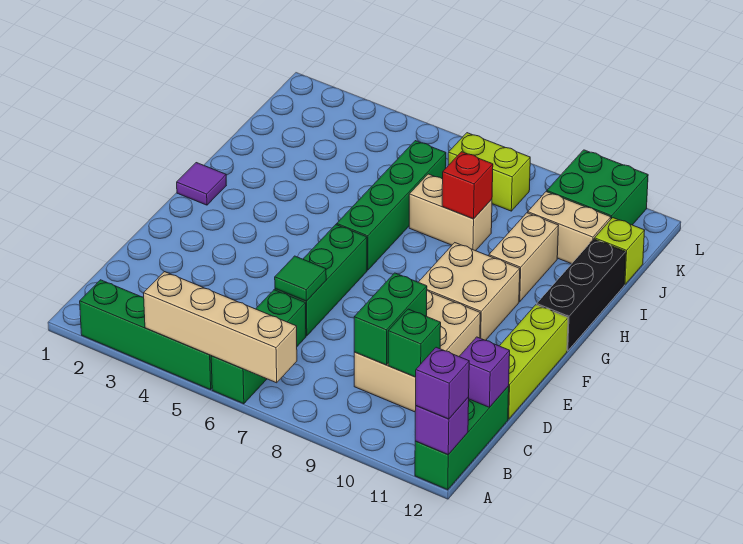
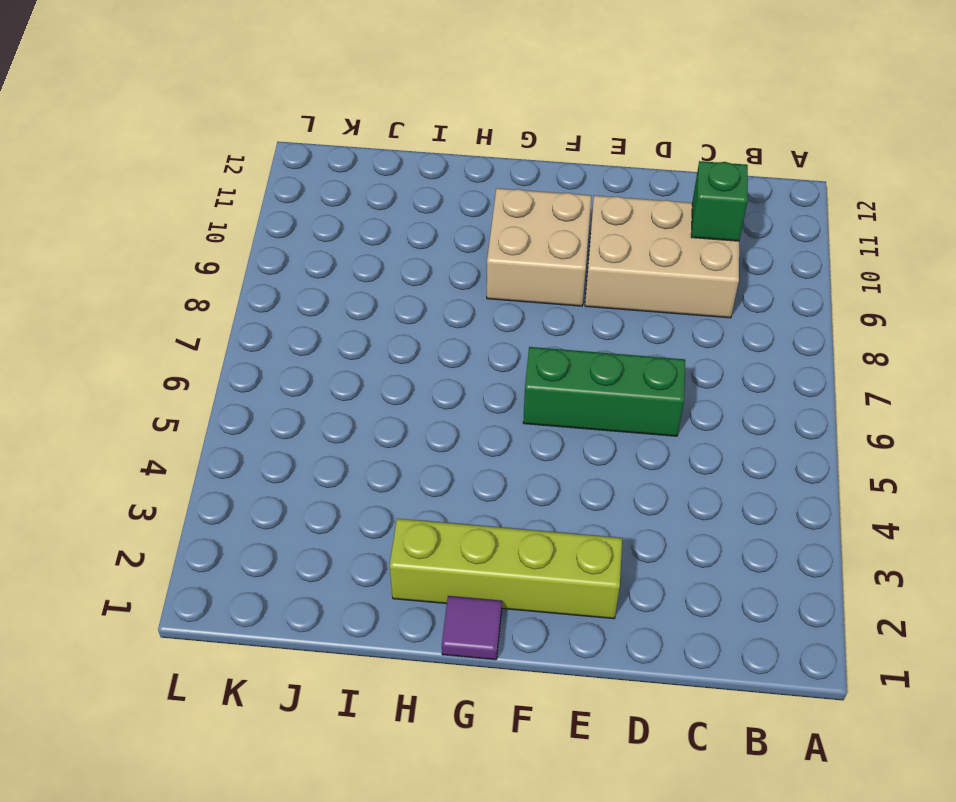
lime 1x4 brick [390,519,622,619] -> none
none -> green 1x4 brick [80,280,212,390]
none -> green 1x3 brick [211,290,306,404]
none -> green 1x3 brick [415,386,509,490]

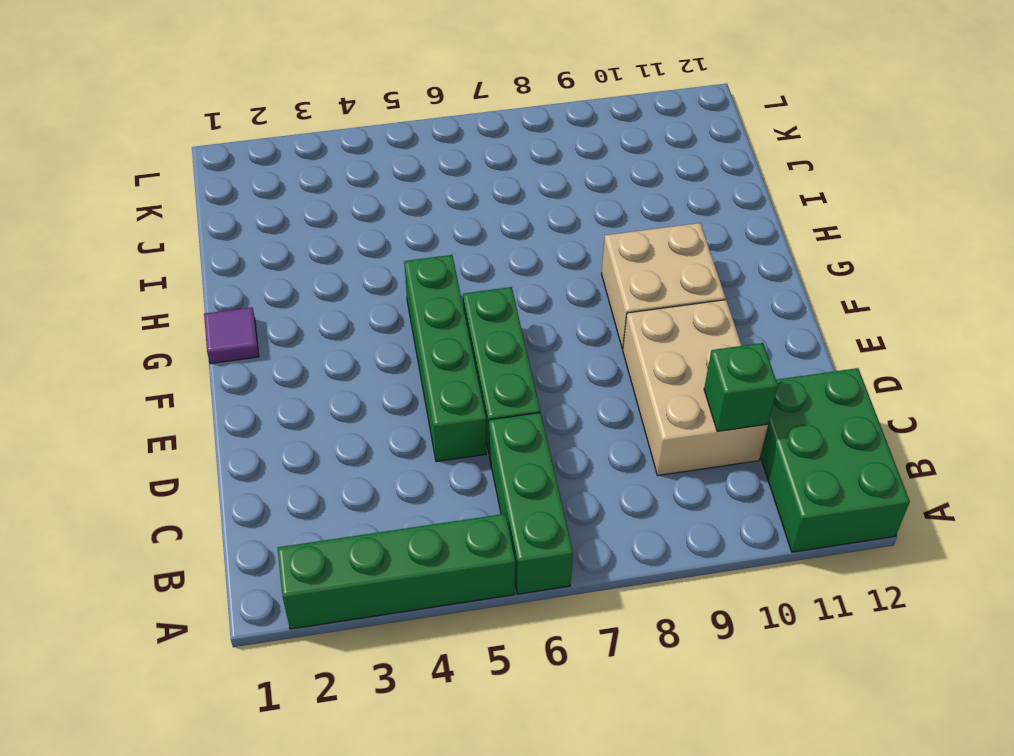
green 2x3 brick [760,368,910,552] -> green 1x3 brick [415,386,509,490]
green 1x4 brick [404,255,486,462] -> green 1x4 brick moved to [337,141,446,270]
none -> lime 1x3 brick [500,305,568,419]
none -> black 1x3 brick [537,239,626,351]
none -> tan 1x2 brick [489,213,559,302]

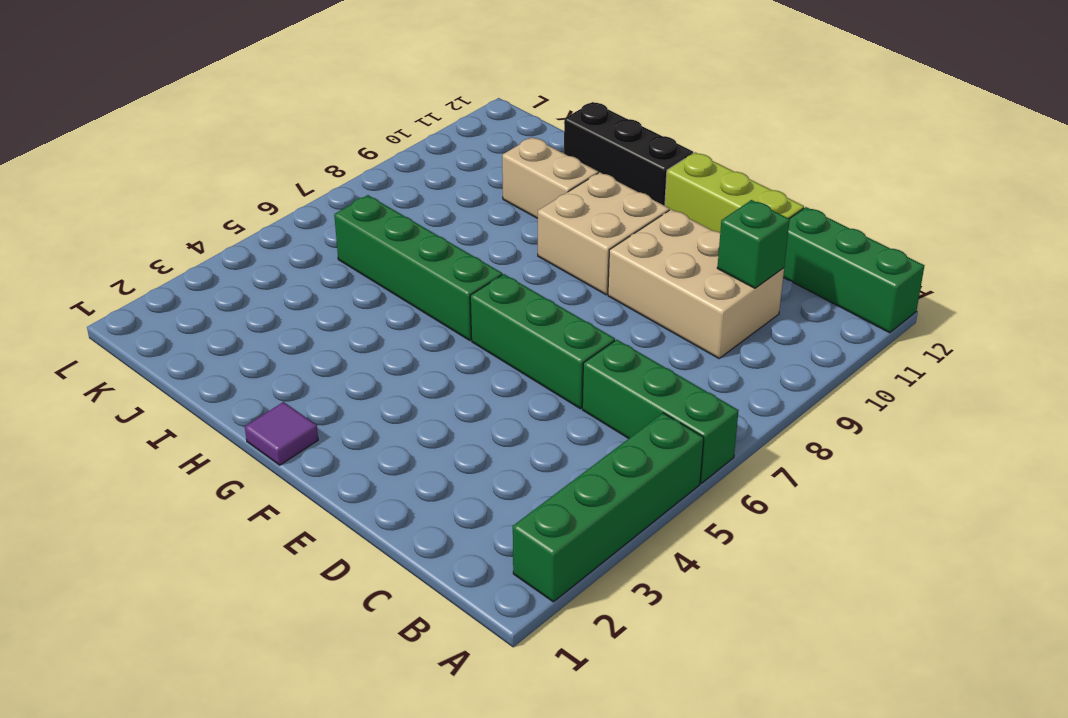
none -> tan 1x2 brick [409,174,492,251]
none -> tan 1x2 brick [528,192,611,264]
none -> lime 1x1 brick [595,218,645,285]

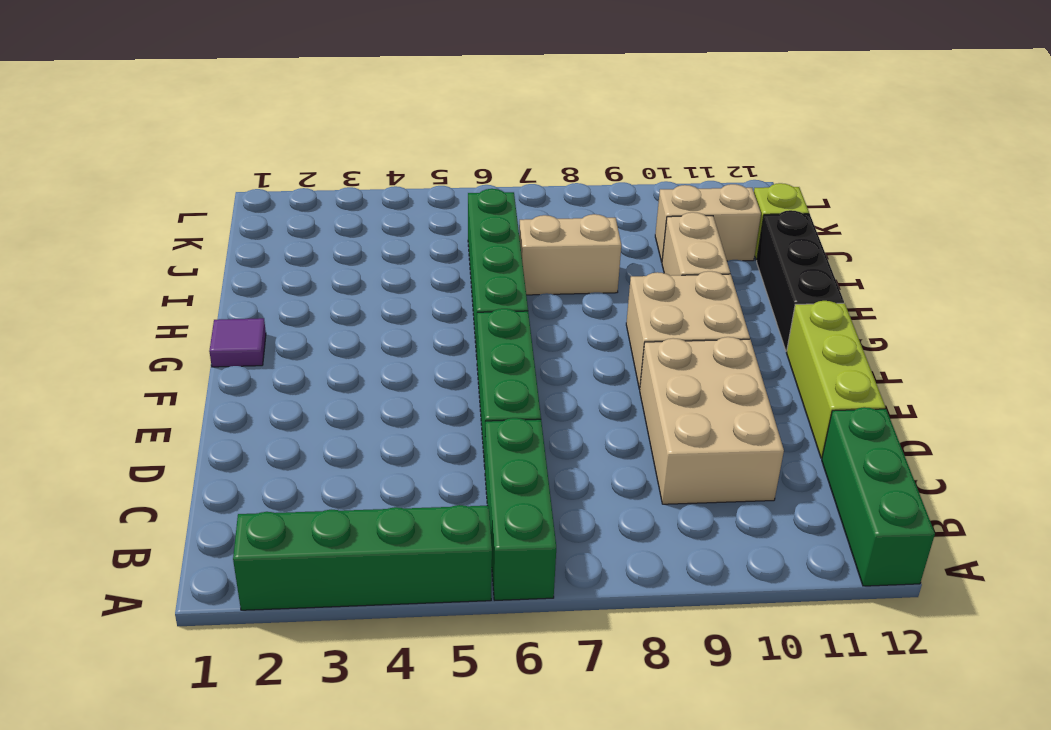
none -> lime 1x2 brick [448,133,530,211]
none -> green 2x2 brick [547,150,648,225]
none -> tan 1x4 brick [144,272,297,383]

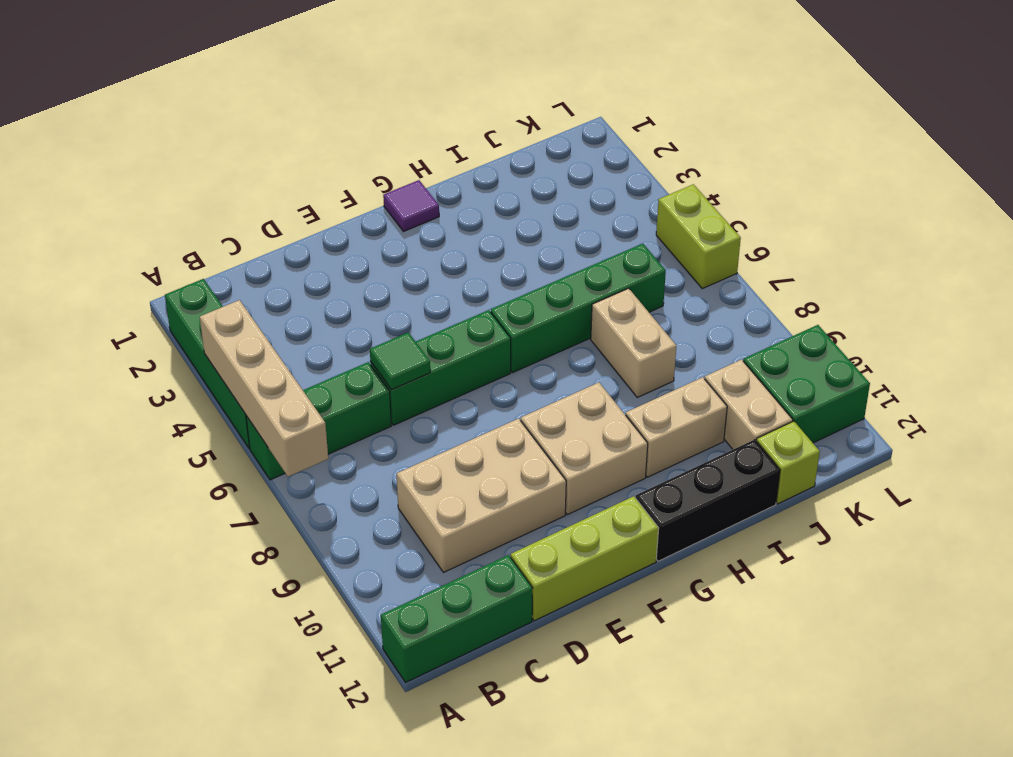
lime 1x2 brick [656,184,741,289] -> lime 1x2 brick moved to [448,133,530,211]
none -> purple 1x1 brick [415,397,469,455]
none -> green 1x2 brick [354,273,427,365]
none -> green 1x1 brick [388,309,441,377]

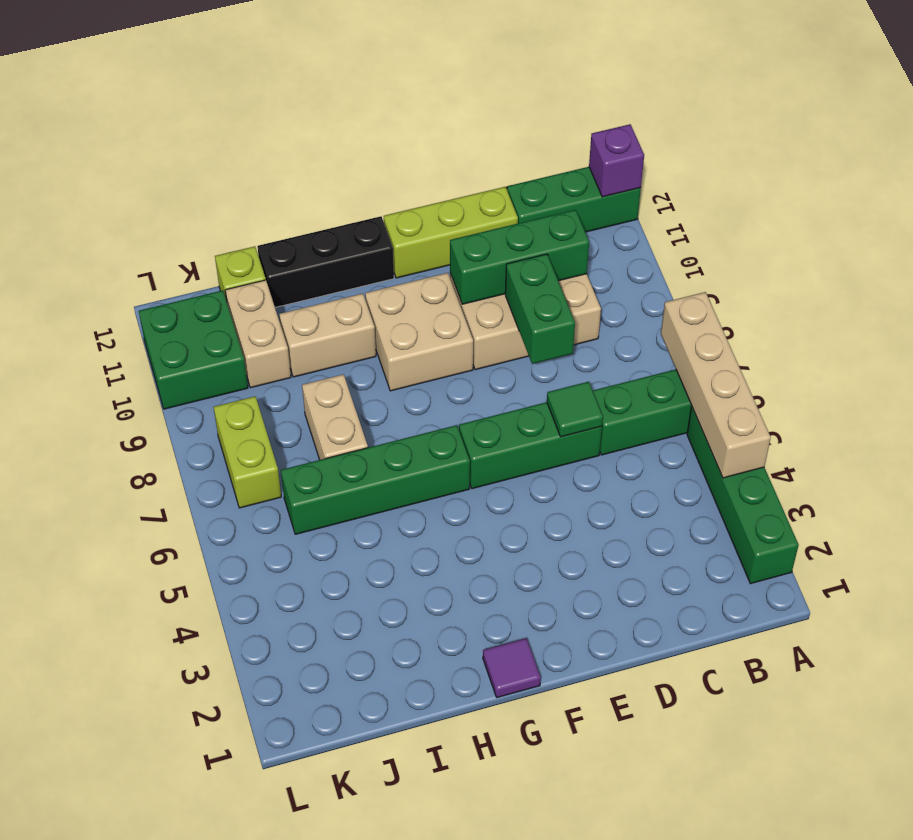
green 1x3 brick [450,210,589,304] -> green 1x1 brick [388,309,441,377]
green 1x2 brick [505,254,575,364] -> green 1x2 brick turned to [354,273,427,365]
none -> purple 1x1 brick [459,337,510,407]
none -> red 1x1 brick [442,152,493,219]
none -> purple 1x1 brick [416,347,469,419]

